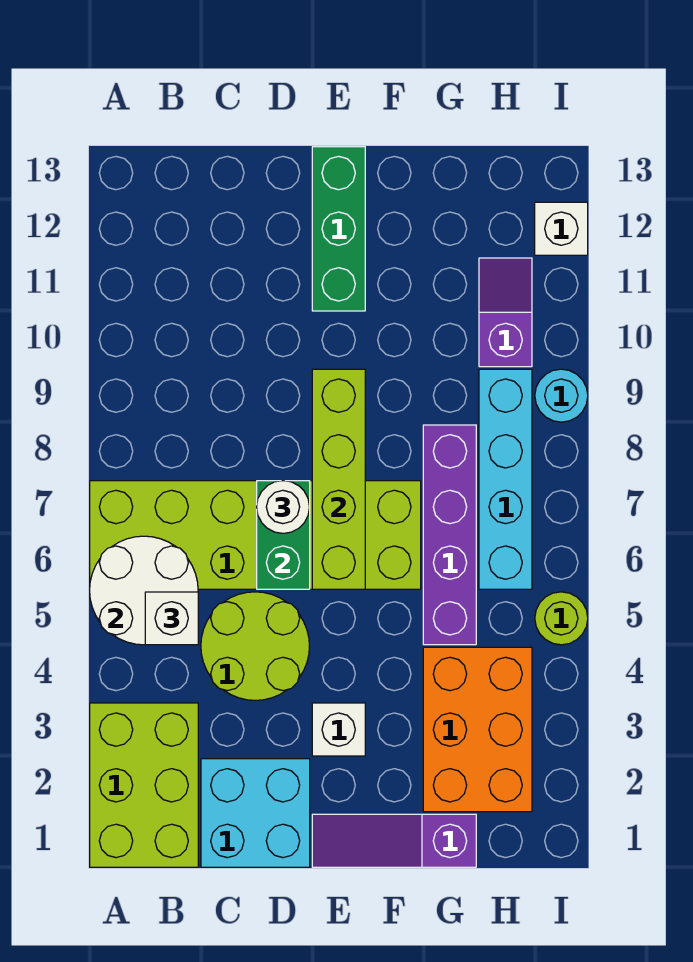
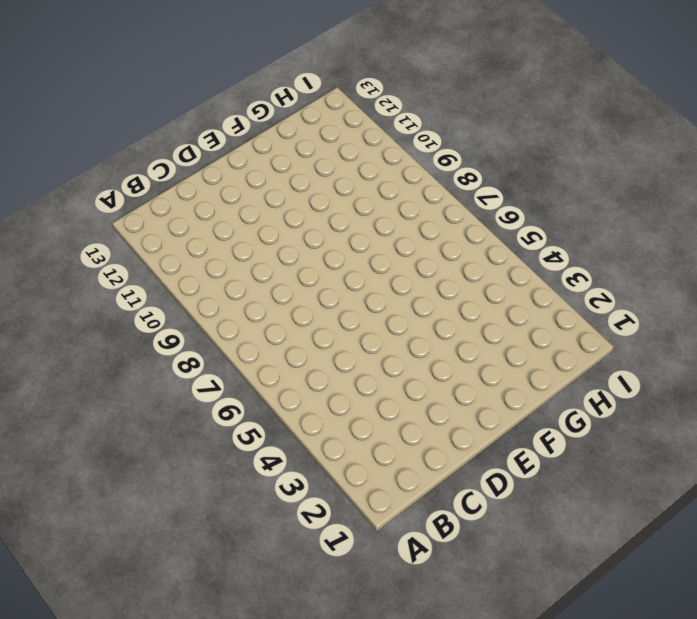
none -> lime 2x3 brick [90,703,198,867]
none -> lime 2x6 brick [90,481,421,589]
none -> cyan 2x2 brick [201,759,310,867]

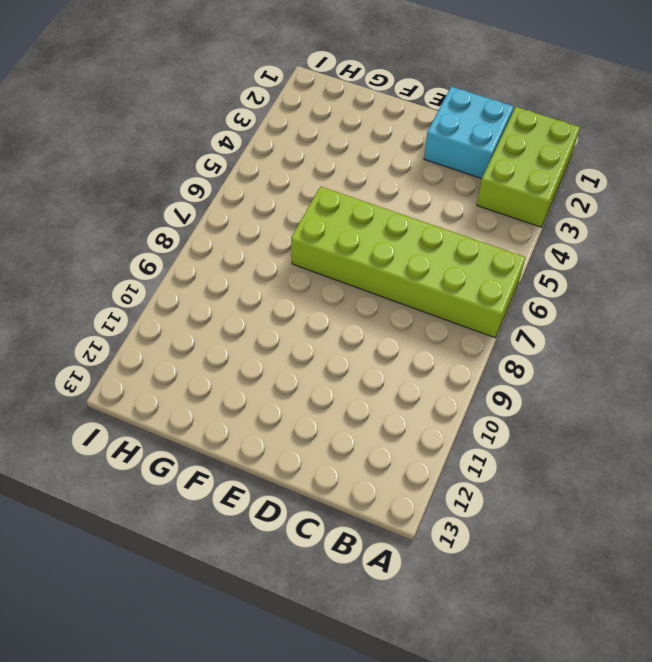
none -> lime 2x2 round brick [201,592,309,700]
none -> purple 1x3 slope [312,814,476,867]
none -> white 1x1 brick [312,703,365,756]

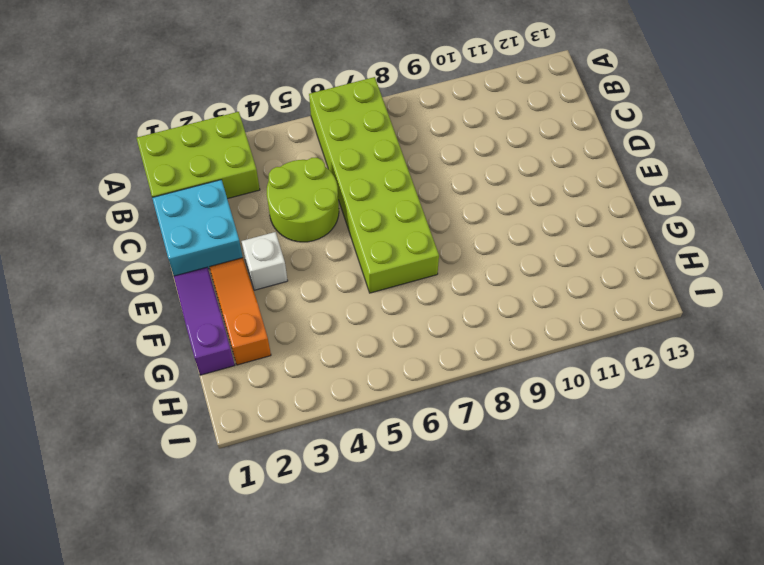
orange 1x3 slope [210,258,271,365] -> orange 2x3 brick [423,647,532,812]
none -> green 1x3 brick [312,147,365,311]
none -> purple 1x4 brick [423,425,476,645]
none -> cyan 1x4 brick [479,369,532,589]

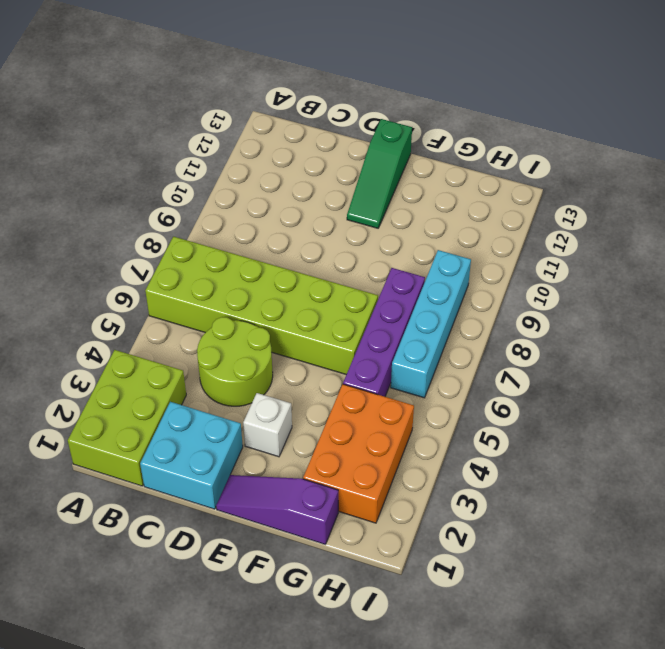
green 1x3 slope [347,119,412,228] -> green 1x3 brick [312,147,365,311]
none -> purple 1x2 slope [479,258,532,367]
none -> lime 1x1 round brick [535,592,588,645]
none -> cyan 1x1 round brick [535,369,588,422]

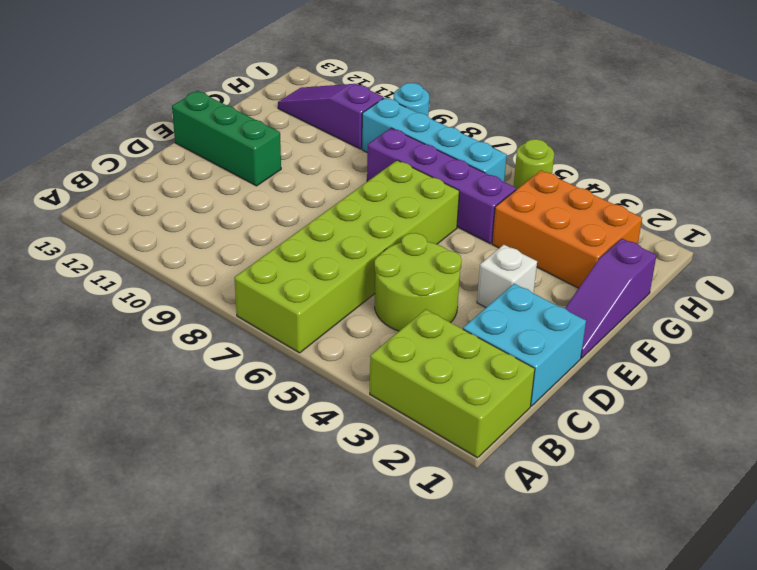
purple 1x3 slope [278,84,384,149] -> purple 1x2 slope [479,258,532,367]
none -> white 1x1 brick [535,202,588,255]
none -> white 2x2 round brick [90,536,198,645]
none -> green 1x2 brick [257,481,310,589]

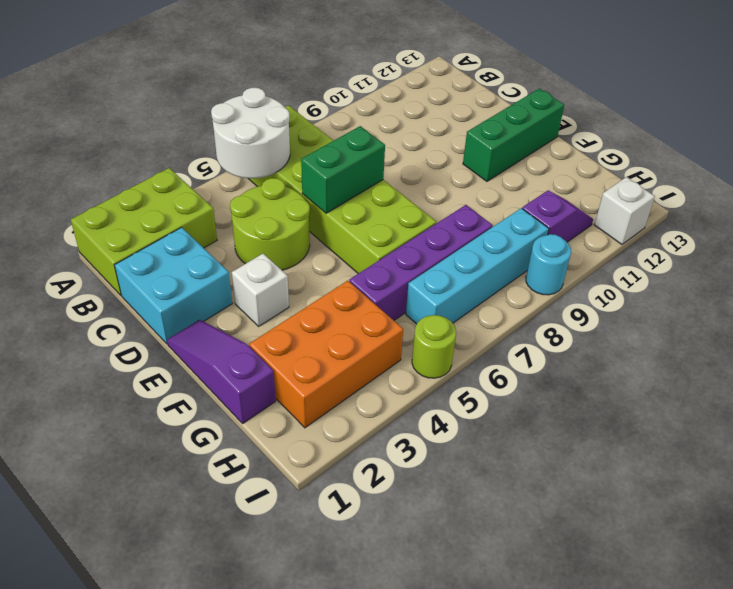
none -> lime 1x4 brick [312,369,365,589]
none -> white 1x1 brick [145,592,198,645]
none -> white 1x1 round brick [257,481,309,533]

